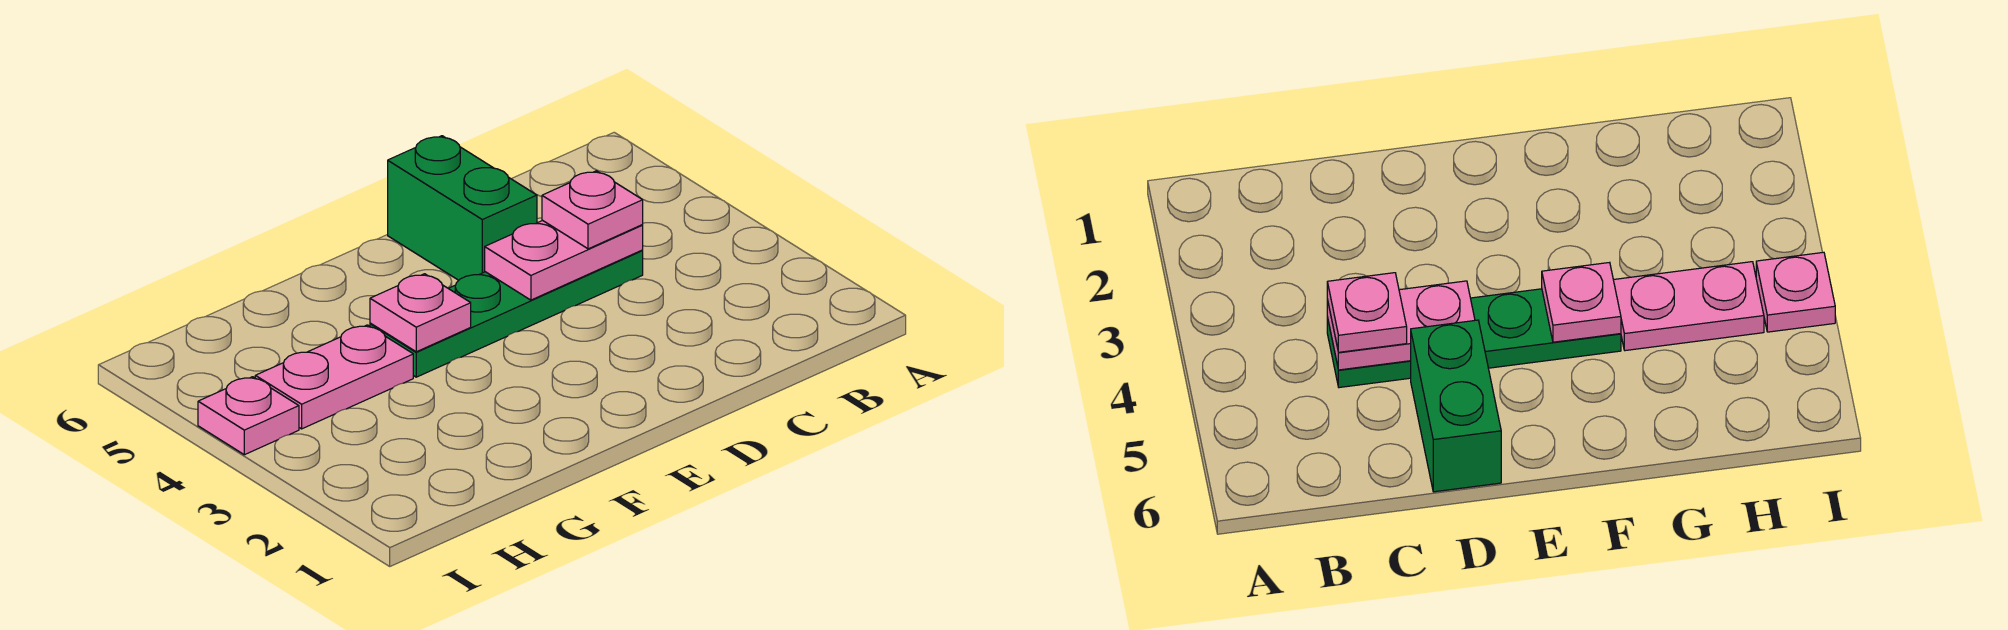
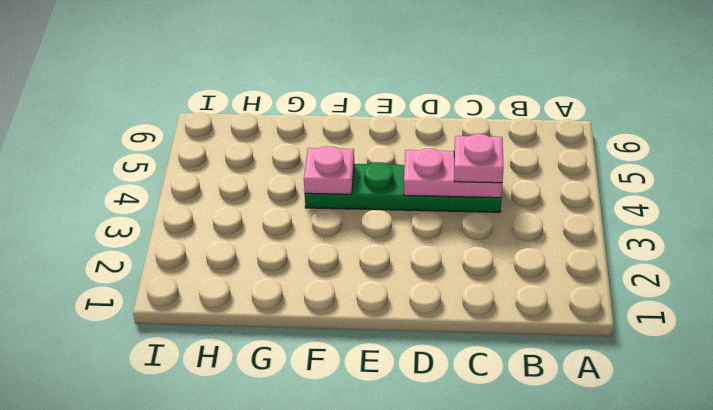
none -> green 1x2 brick [388,136,537,280]
none -> pink 1x2 plate [255,325,413,429]

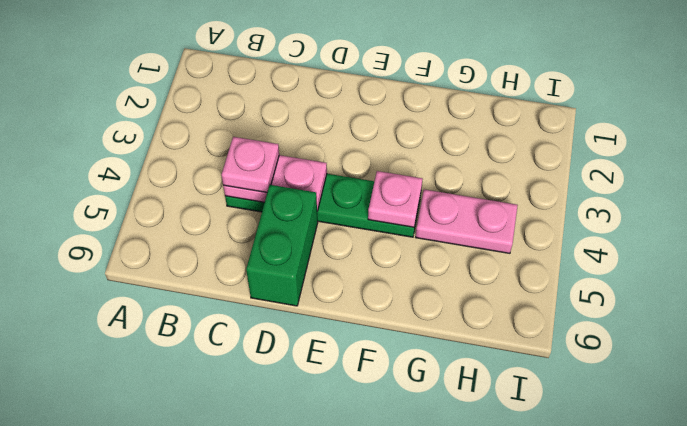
none -> pink 1x1 plate [198,377,299,455]

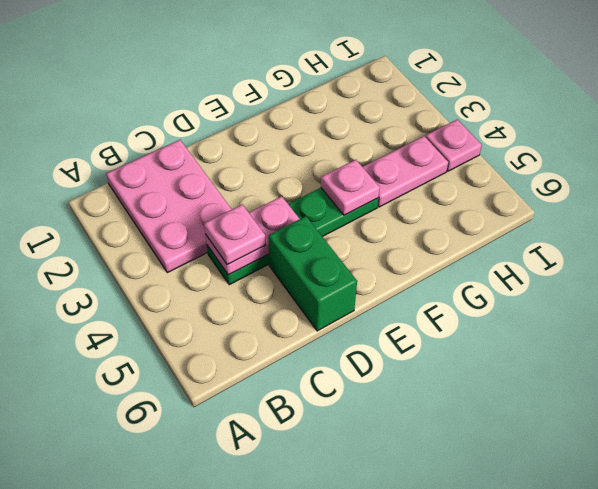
pink 2x3 plate [106,140,232,273] -> none

